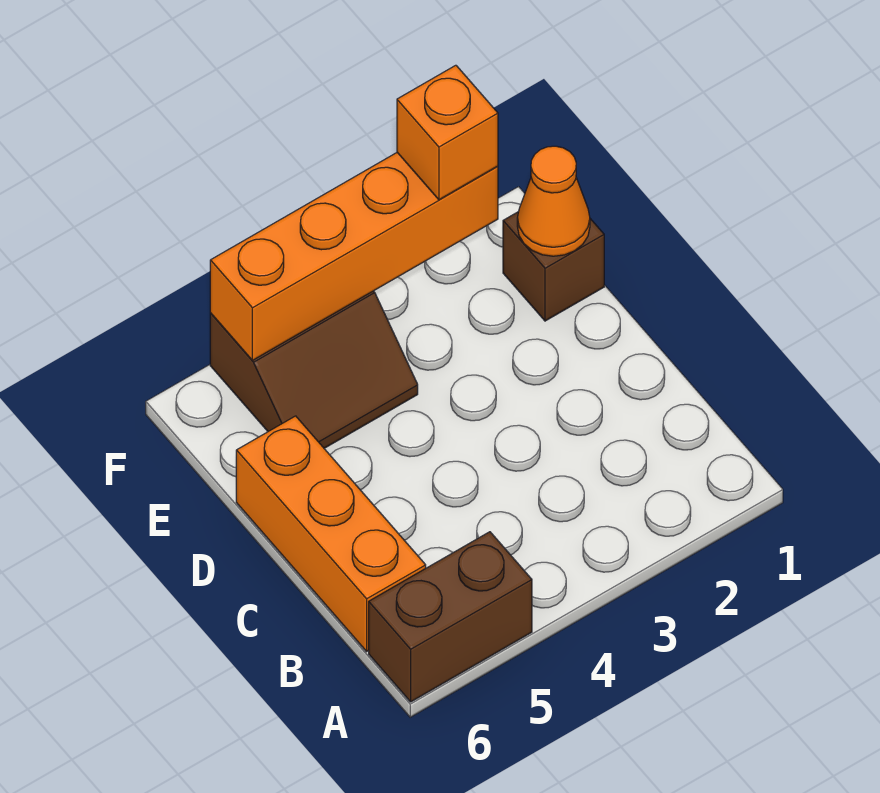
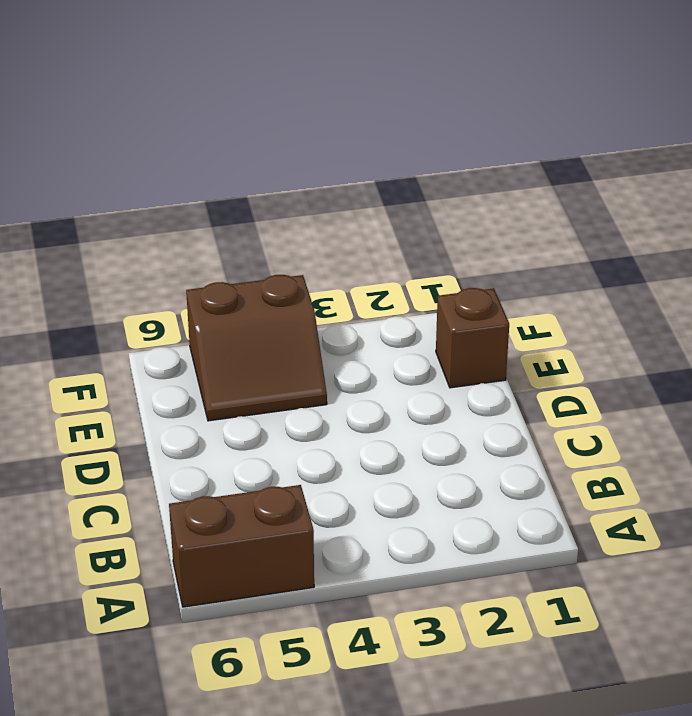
none -> orange 1x3 brick [236,416,426,651]
none -> orange 1x1 cone [517,146,590,256]

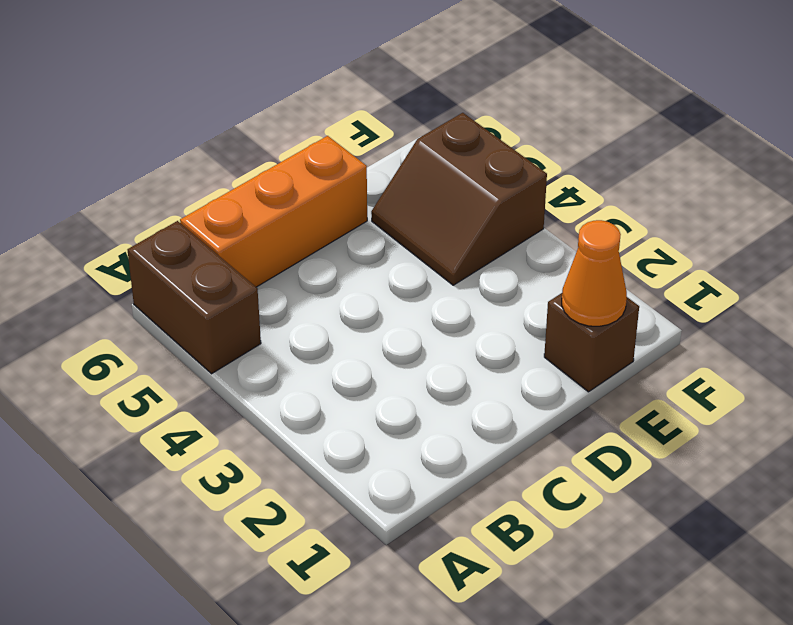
none -> orange 1x4 brick [210,153,498,360]
none -> orange 1x1 brick [397,65,498,200]

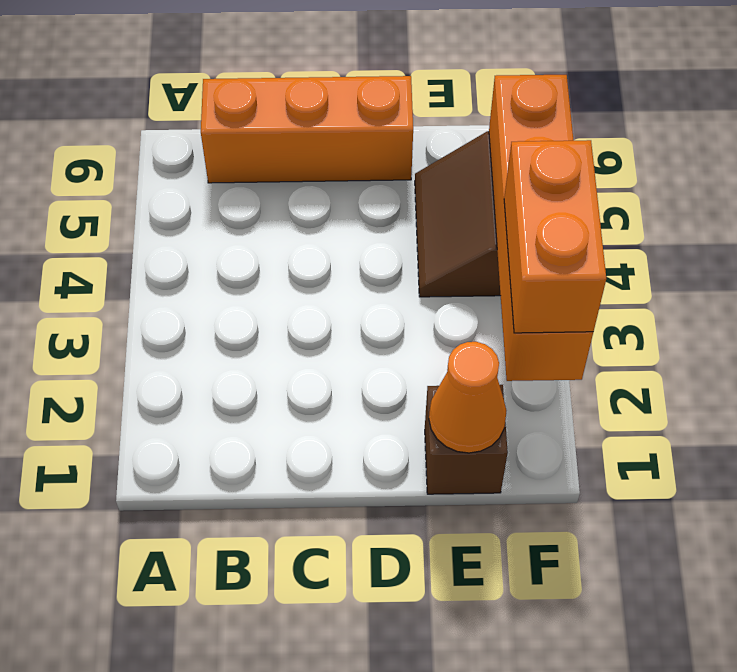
orange 1x2 brick [504,140,606,333] -> orange 1x1 brick [397,65,498,200]
none -> brown 1x2 brick [369,532,532,702]

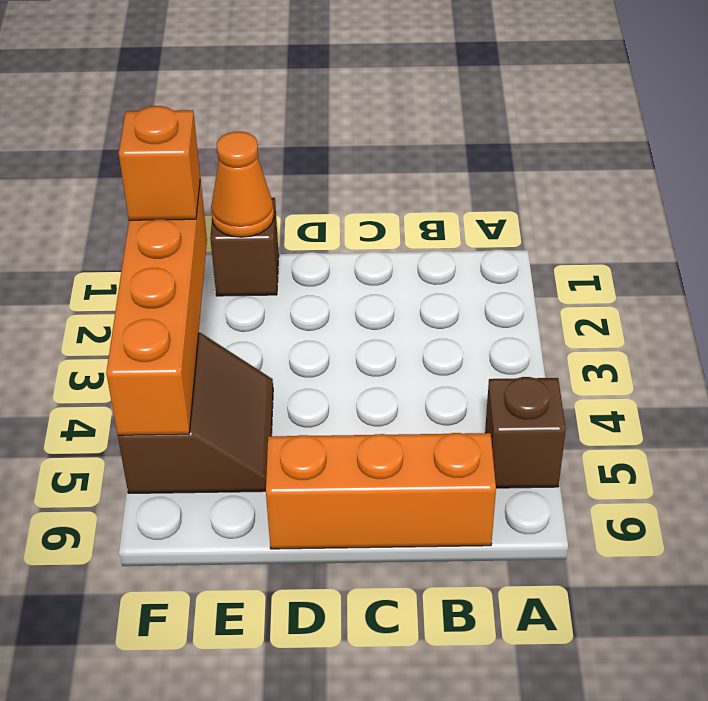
brown 1x1 brick [485,377,566,488] -> brown 1x2 brick [369,532,532,702]

